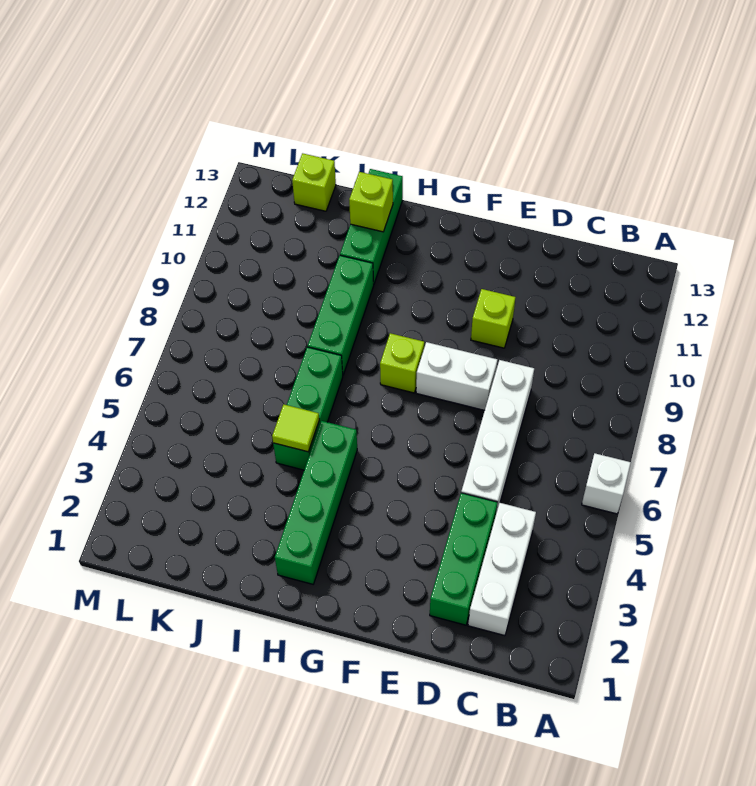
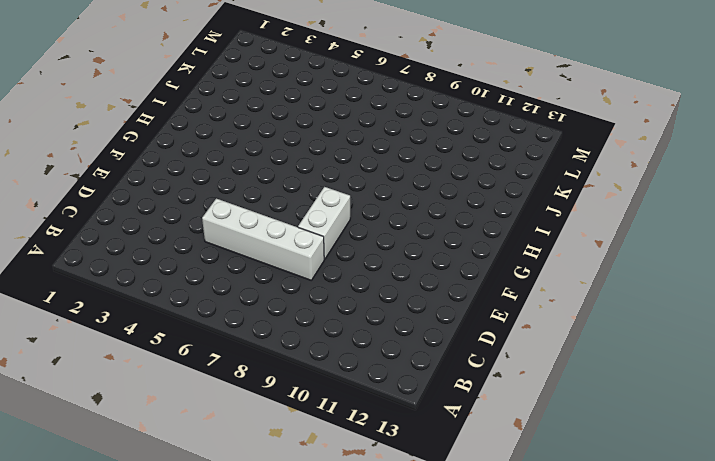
none -> white 1x1 brick [582,453,631,514]
none -> white 1x3 brick [468,503,536,636]
none -> green 1x3 brick [430,493,497,625]

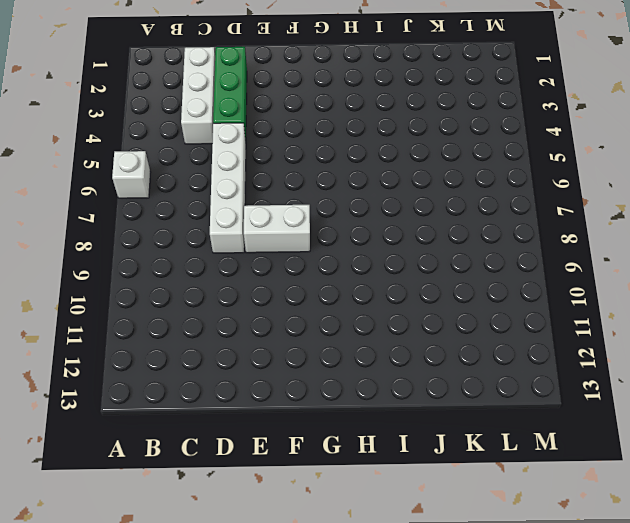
none -> lime 1x1 brick [471,289,516,348]
none -> lime 1x1 brick [380,333,424,393]
none -> green 1x4 brick [275,421,357,584]

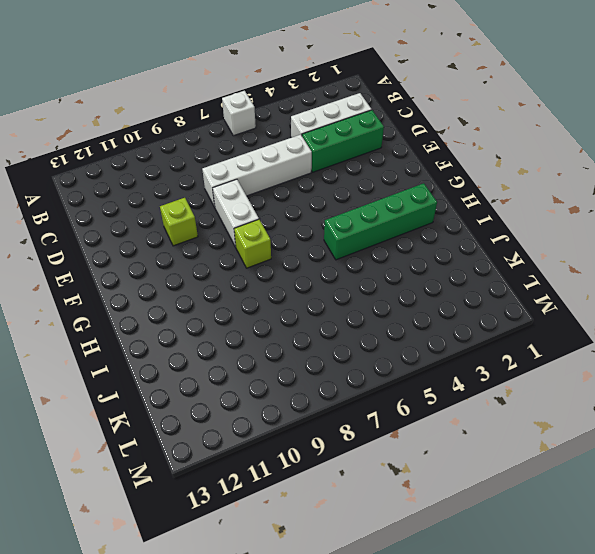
none -> green 1x3 brick [273,347,343,470]
none -> green 1x3 brick [308,255,374,375]
none -> green 1x3 brick [340,169,403,284]

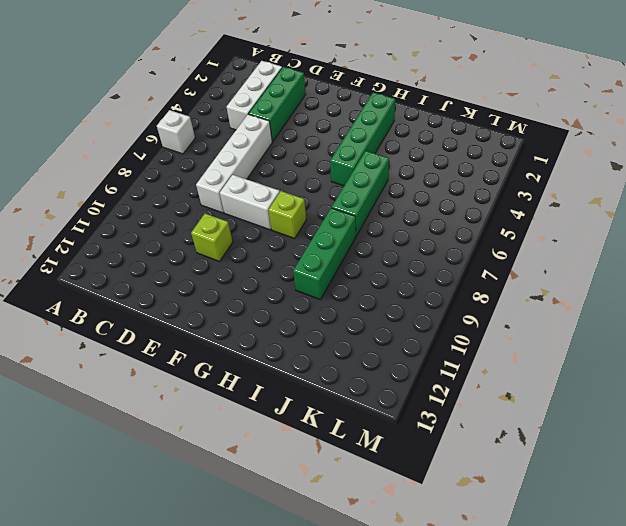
none -> green 1x3 brick [340,169,403,284]
none -> lime 1x1 brick [292,153,336,211]
none -> lime 1x1 tile [272,404,319,452]

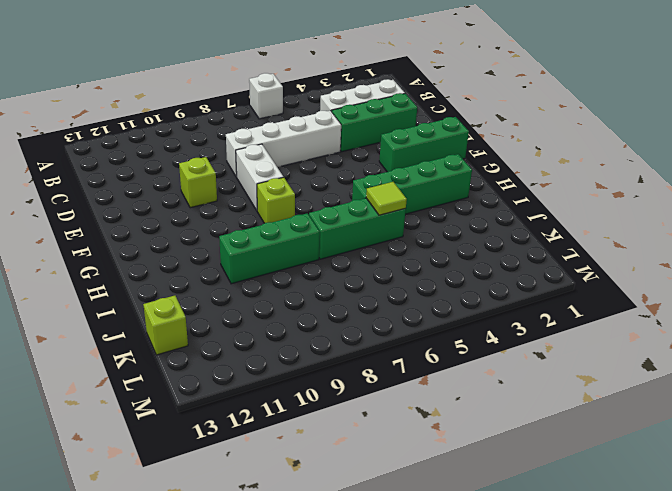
green 1x3 brick [379,117,469,172] -> green 1x3 brick moved to [340,169,403,284]
none -> lime 1x1 brick [349,172,393,232]

